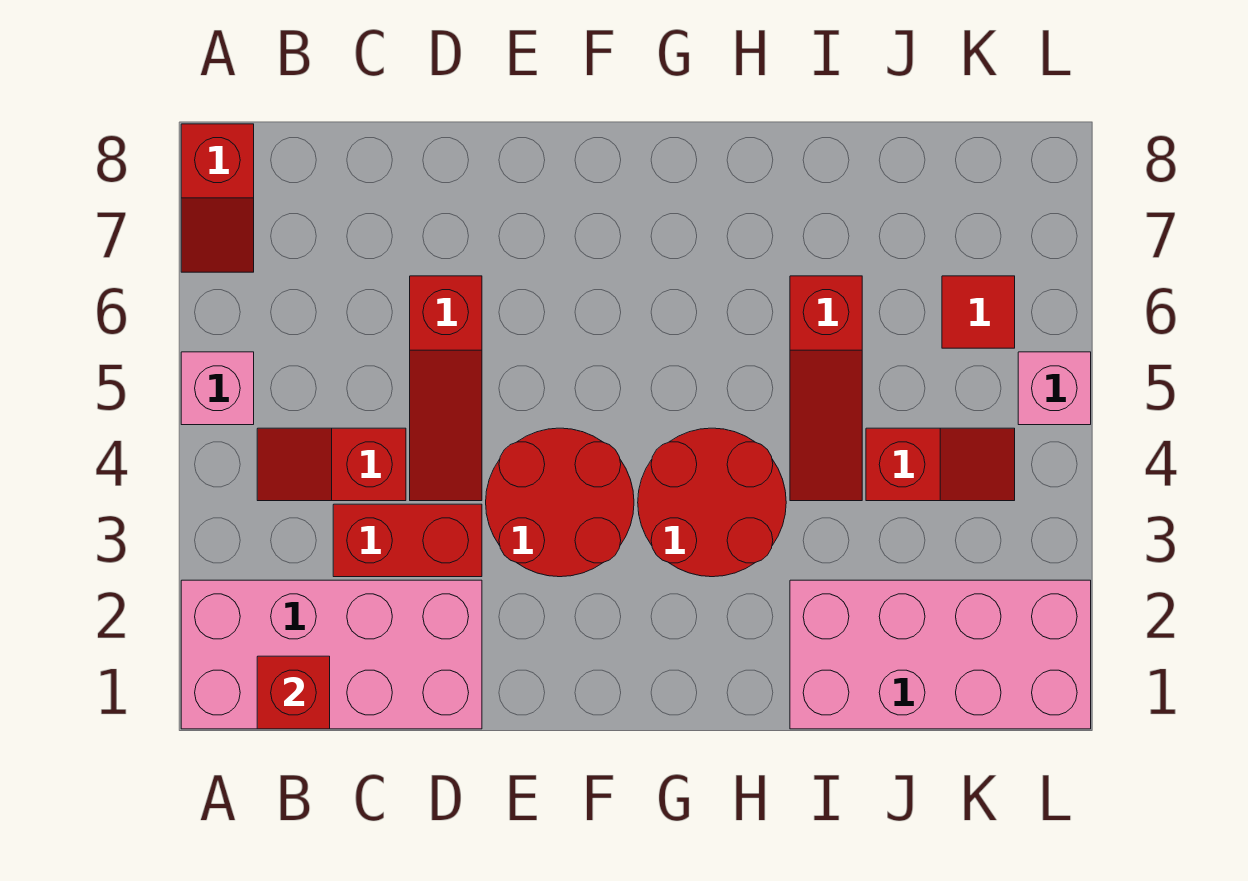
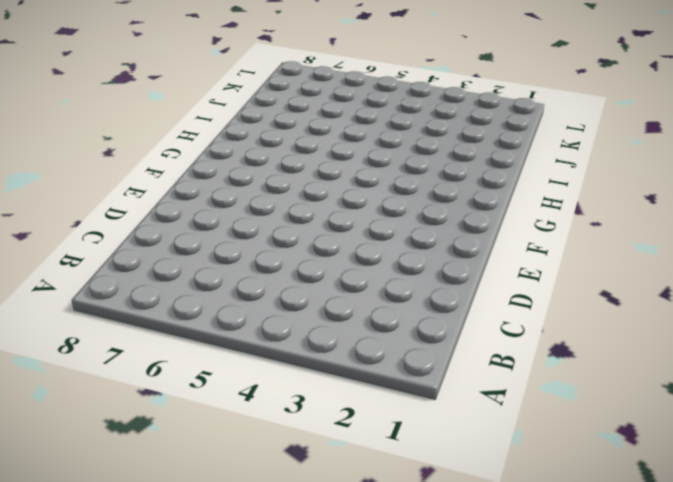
none -> pink 2x4 brick [181,580,482,729]
none -> pink 1x1 brick [181,352,254,425]
none -> red 1x2 slope [181,124,254,272]

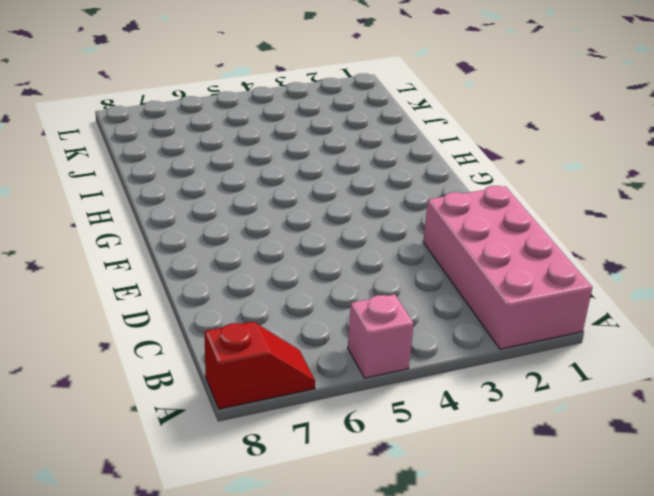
none -> red 1x2 slope [257,428,406,501]
none -> red 1x2 brick [333,504,482,577]
none -> red 1x3 slope [410,276,482,501]

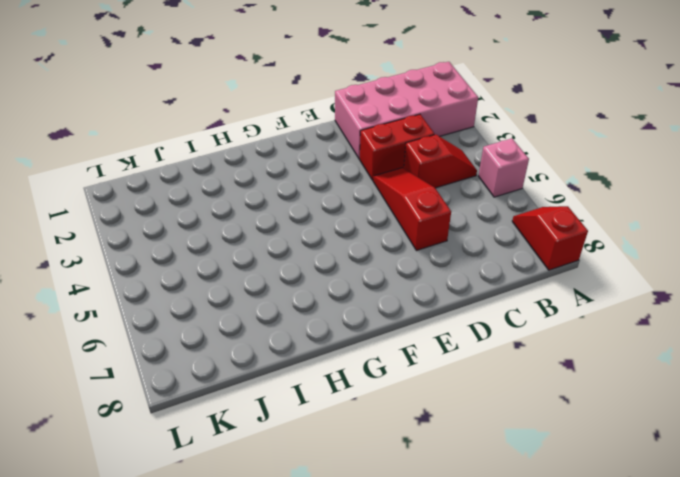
none -> red 2x2 round brick [486,428,634,577]
none -> red 2x2 round brick [638,428,786,577]
none -> pink 2x4 brick [790,580,1091,729]

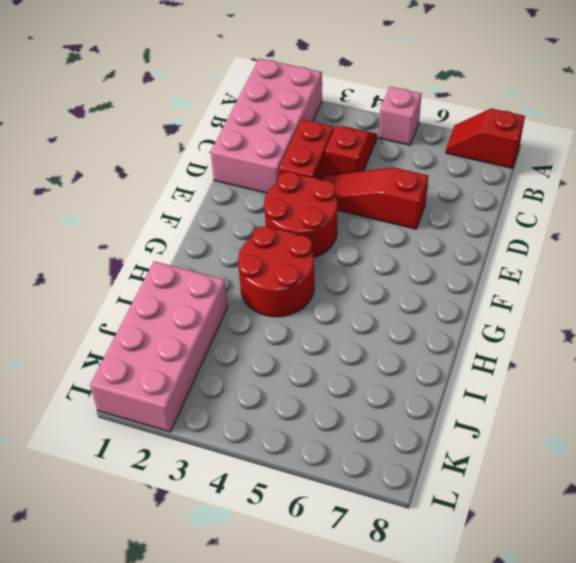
none -> red 1x3 slope [790,276,862,501]
none -> red 1x2 slope [866,428,1015,501]
none -> red 1x1 tile [942,276,1015,348]

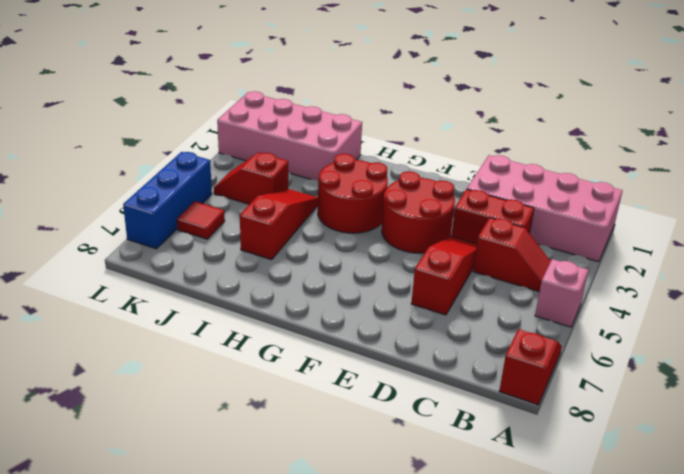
blue 1x3 brick [123,152,212,249] -> pink 1x1 brick [1018,352,1091,425]
none -> red 1x1 brick [257,656,330,729]

